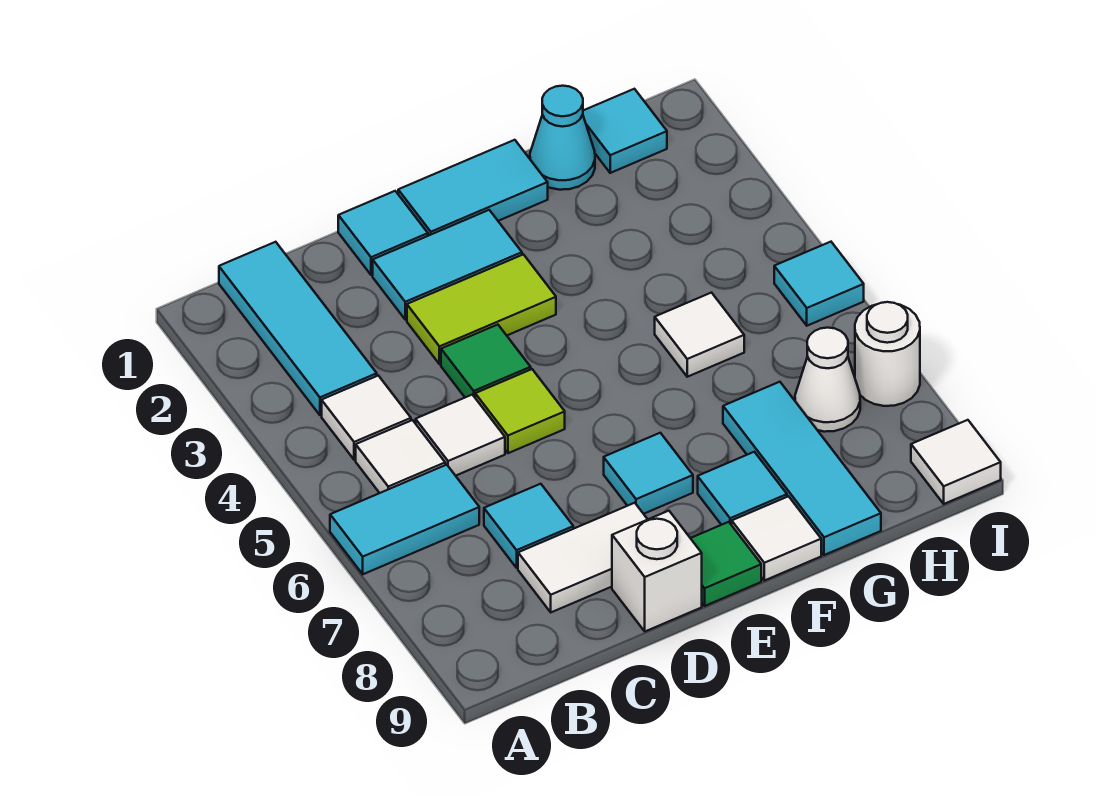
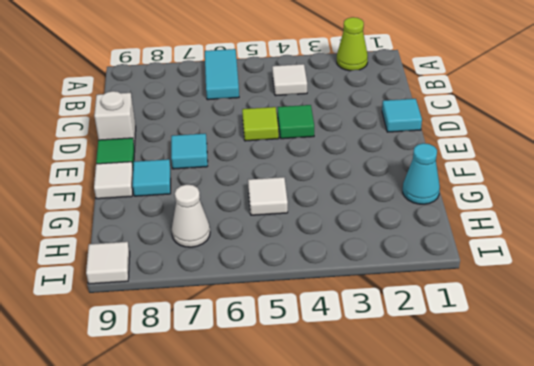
lime 1x1 cone [337,17,368,71] -> none
none -> cyan 1x3 tile [219,242,377,415]
none -> white 1x1 tile [356,420,445,493]
none -> white 1x1 tile [416,395,505,476]

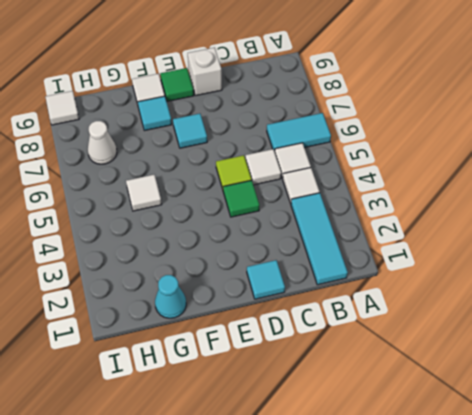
none -> cyan 1x1 tile [484,484,573,568]
none -> white 1x2 tile [518,503,648,612]
none -> cyan 1x2 tile [373,210,522,320]

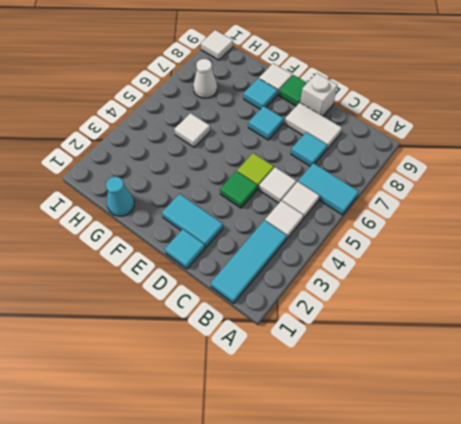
none -> lime 1x2 tile [407,254,556,364]
none -> cyan 1x2 tile [398,140,548,236]
none -> cyan 1x3 tile [723,382,881,555]

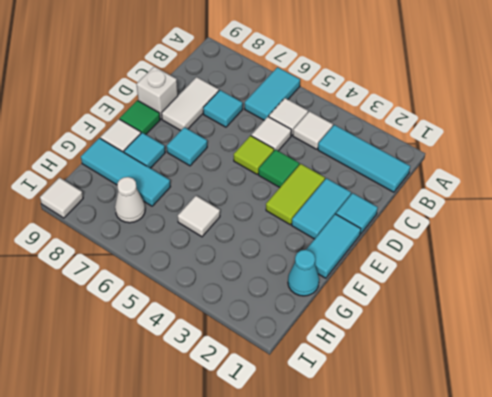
none -> cyan 1x1 tile [583,89,667,173]
none -> cyan 1x1 tile [774,242,864,326]
none -> white 1x1 round brick [855,302,920,406]

